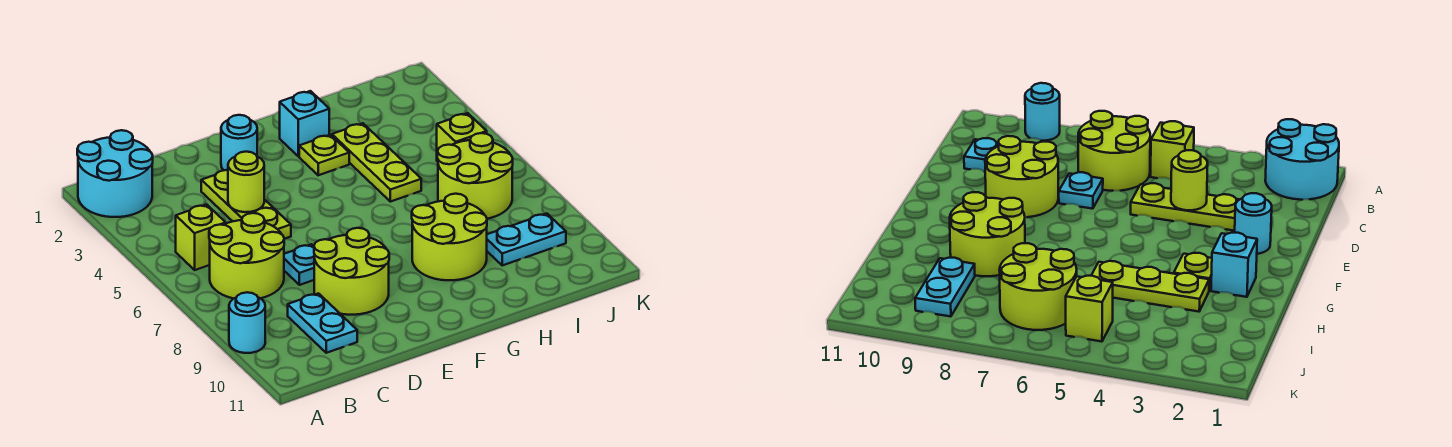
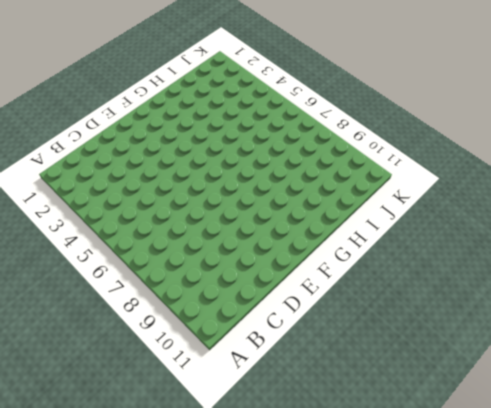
none -> cyan 2x2 round brick [77,130,153,217]
none -> cyan 1x1 round brick [229,292,265,353]
none -> lime 1x1 brick [176,205,226,270]

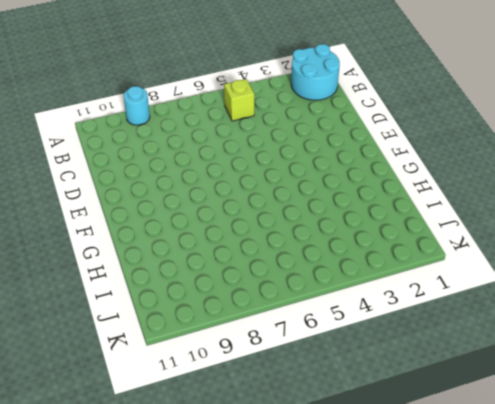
none -> lime 2x2 round brick [209,213,284,299]
none -> cyan 1x2 plate [288,293,357,353]
none -> lime 1x3 plate [201,170,291,239]

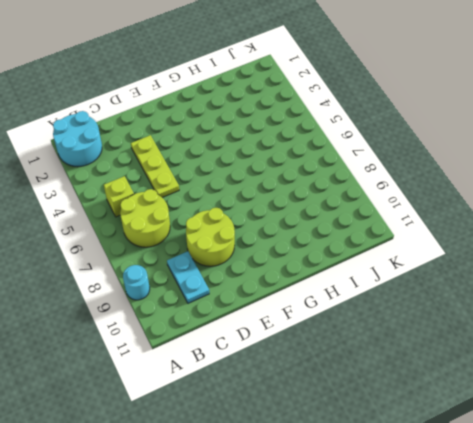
none -> cyan 1x1 plate [284,244,315,285]
none -> cyan 1x1 round brick [221,115,257,170]
none -> cyan 1x1 brick [280,91,329,157]

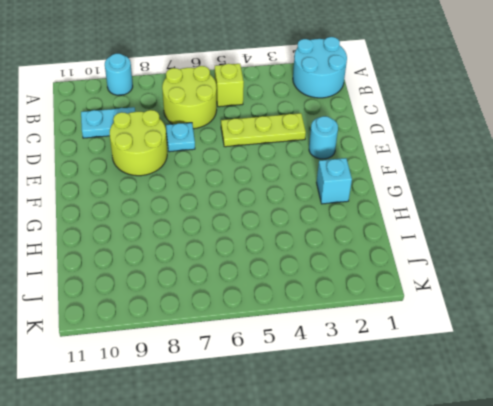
none -> lime 1x1 plate [299,135,349,175]
none -> lime 2x2 round brick [412,194,487,280]
none -> lime 1x3 plate [332,123,421,202]

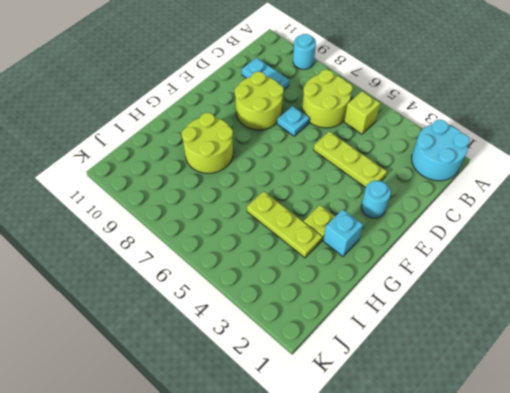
none -> lime 2x2 round brick [437,133,513,219]
none -> cyan 1x2 plate [487,214,566,265]
none -> lime 1x1 brick [437,113,487,162]

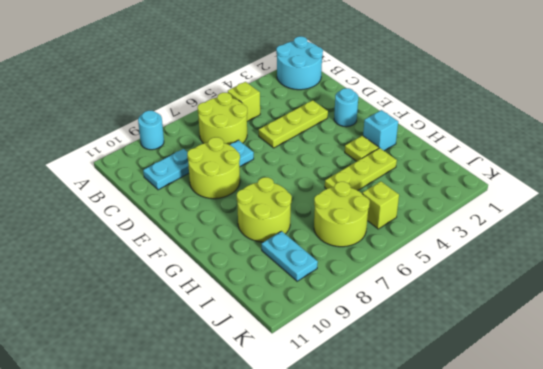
none -> lime 1x1 round brick [228,152,264,212]

